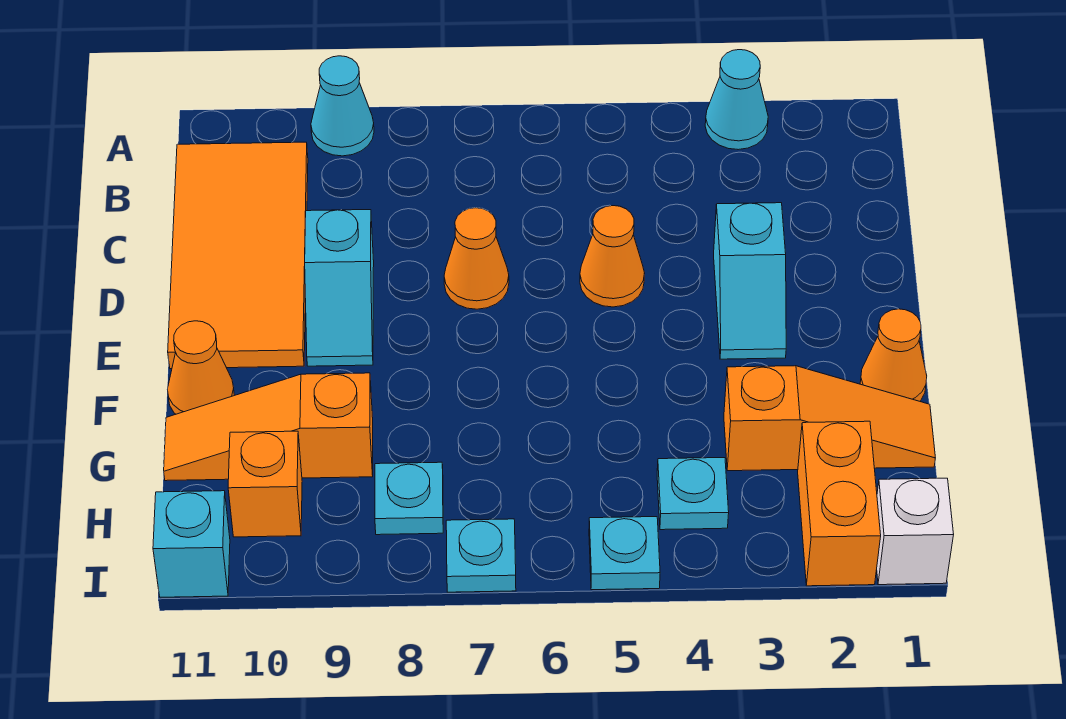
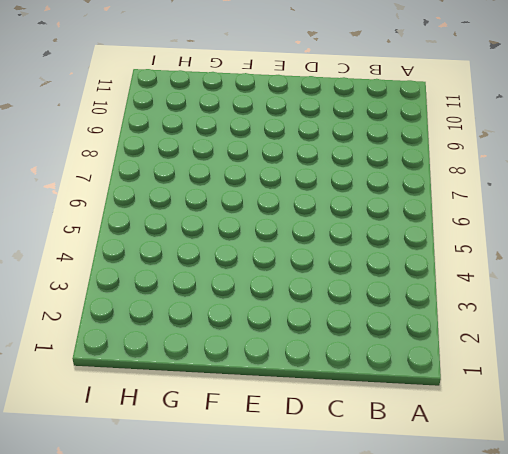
none -> cyan 1x1 cone [705,50,768,150]
none -> cyan 1x1 cone [311,56,374,156]
none -> orange 2x4 tile [168,142,308,369]

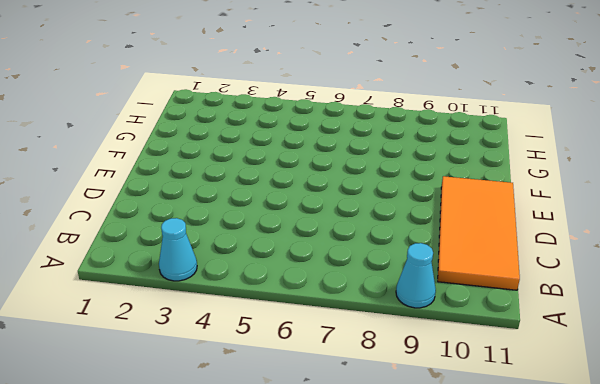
none -> cyan 1x2 slope [714,203,786,359]
none -> orange 1x1 cone [580,206,645,307]
none -> orange 1x1 cone [444,208,509,309]

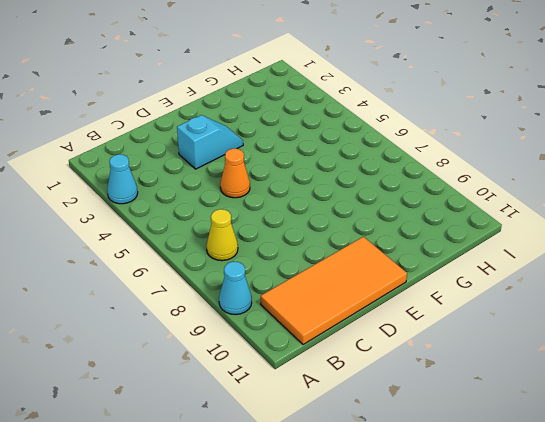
yellow 1x1 cone [206,209,238,261] -> none
none -> orange 1x1 cone [444,208,509,309]
none -> cyan 1x2 slope [305,210,374,366]
none -> orange 1x1 cone [860,309,927,401]

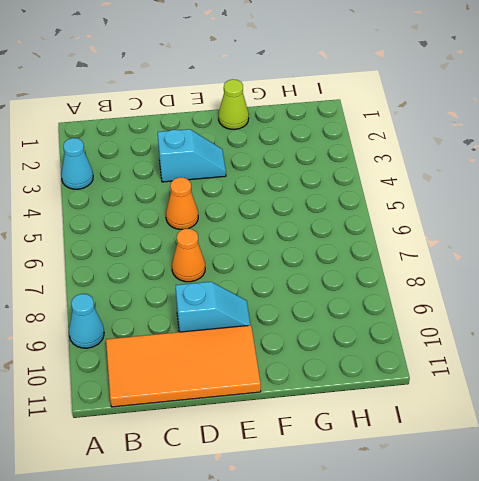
lime 1x1 cone [219,79,249,129] -> orange 1x1 cone [860,309,927,401]
none -> orange 1x1 cone [167,321,234,414]
none -> orange 1x3 slope [724,366,935,471]
none -> orange 1x3 slope [164,373,373,481]

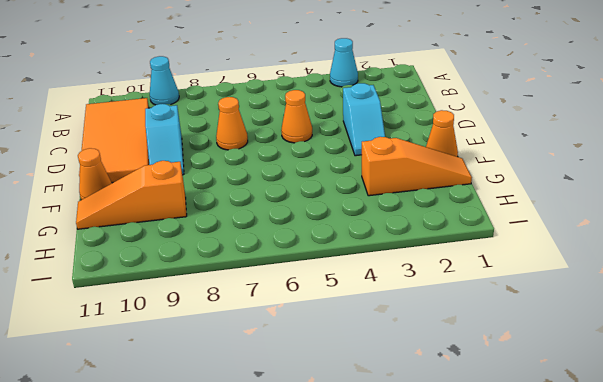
none -> orange 1x2 brick [798,421,881,586]
none -> cyan 1x1 plate [657,458,729,530]
none -> cyan 1x1 plate [375,462,443,535]

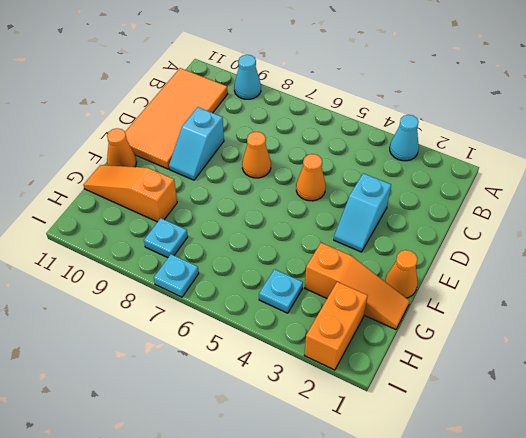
none -> orange 1x1 brick [228,431,302,537]
none -> white 1x1 brick [877,478,954,585]
none -> cyan 1x1 plate [589,517,660,590]

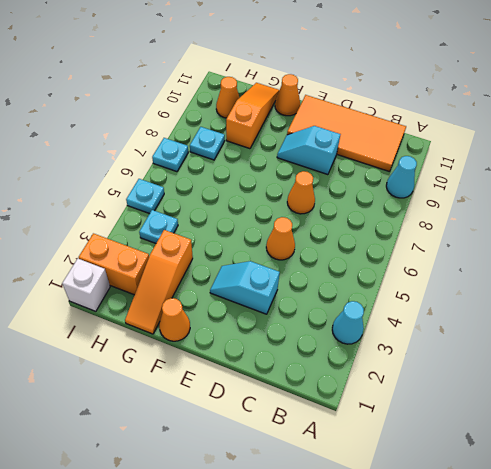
orange 1x1 cone [216,77,239,118] -> orange 1x1 brick [228,431,302,537]
none -> cyan 1x1 brick [153,491,230,597]

